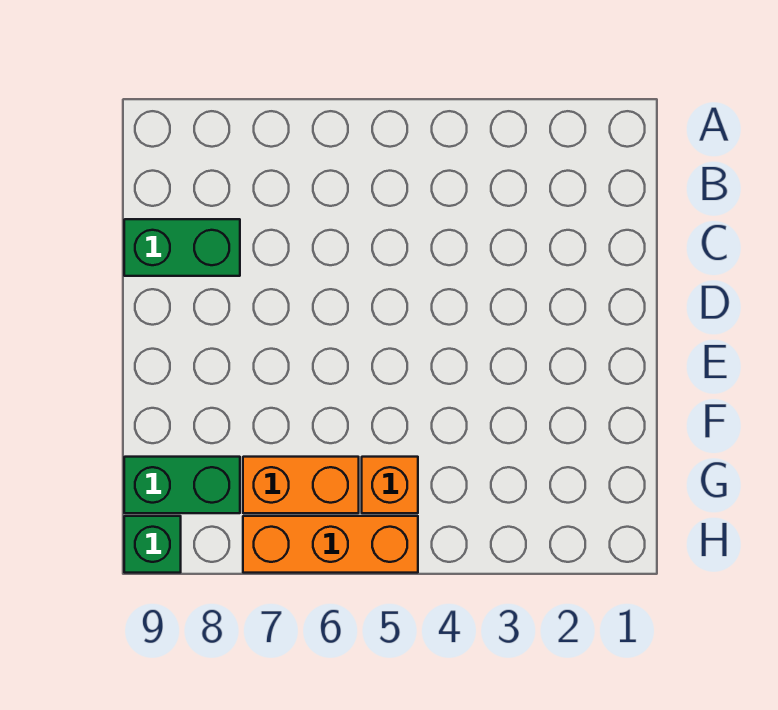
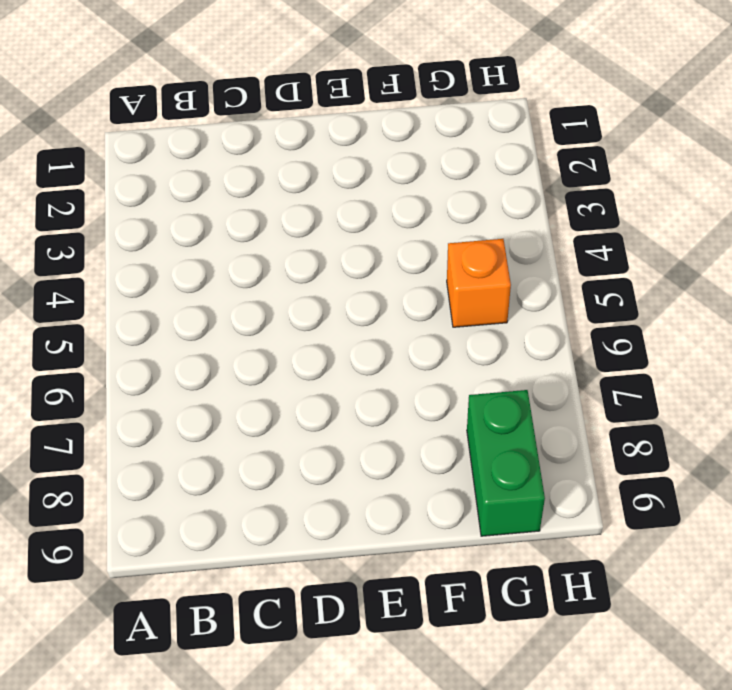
none -> green 1x2 brick [124,219,240,276]
none -> orange 1x2 brick [243,457,359,513]

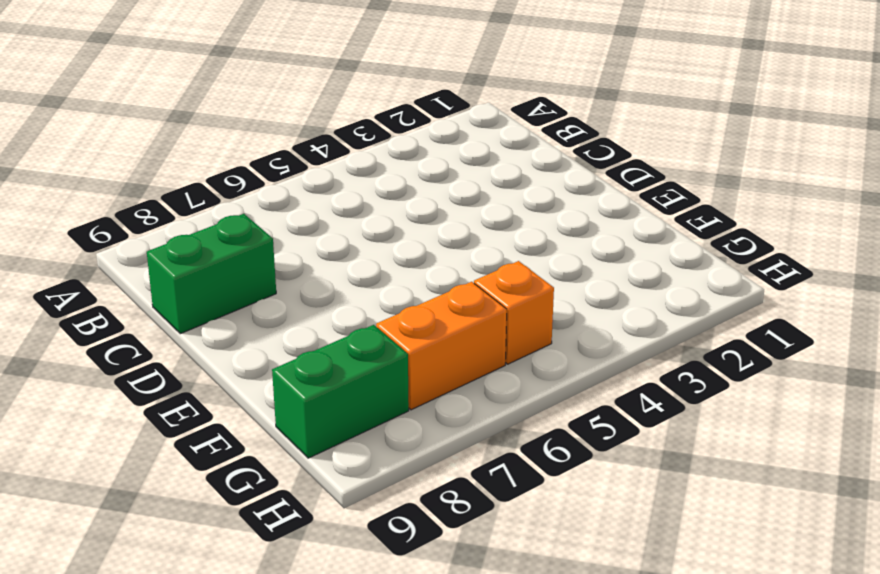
none -> orange 1x3 brick [243,516,418,573]
none -> green 1x1 brick [124,516,181,573]

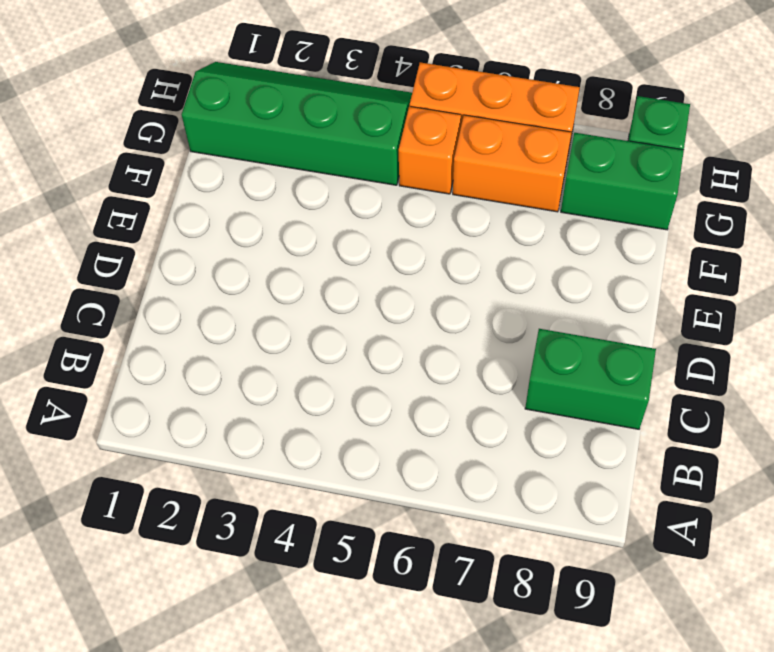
green 2x4 slope [182,62,412,185] -> none

